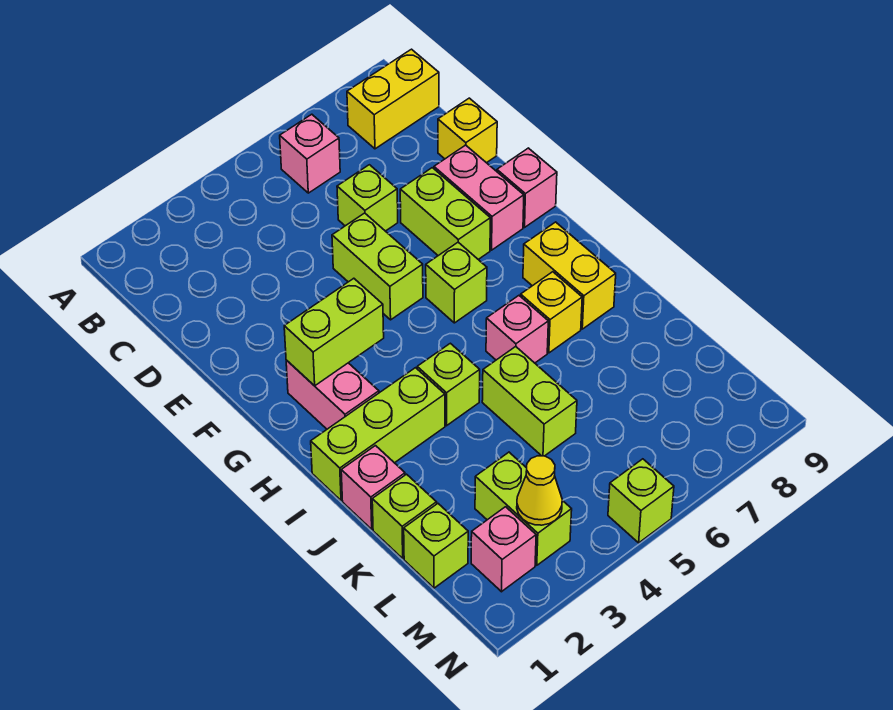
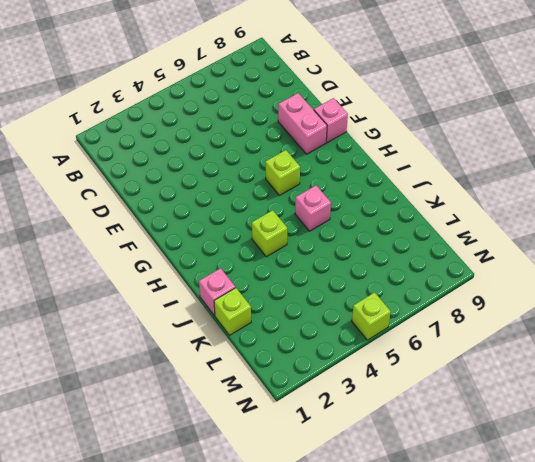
none -> pink 1x1 brick [280,114,340,193]
none -> yellow 1x2 brick [347,49,439,149]
none -> lime 1x1 brick [337,165,398,231]

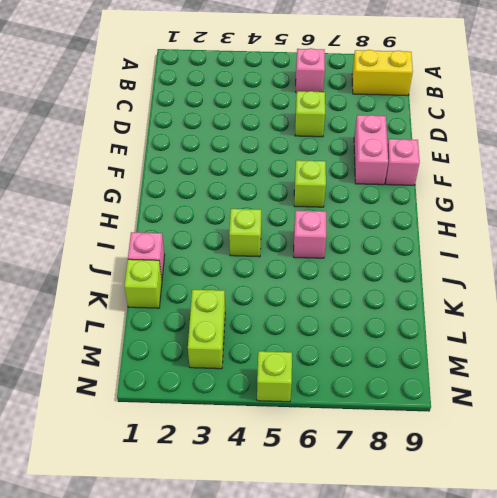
none -> yellow 1x1 brick [438,98,497,163]
none -> lime 1x2 brick [332,213,423,320]
none -> lime 1x2 brick [400,168,490,260]

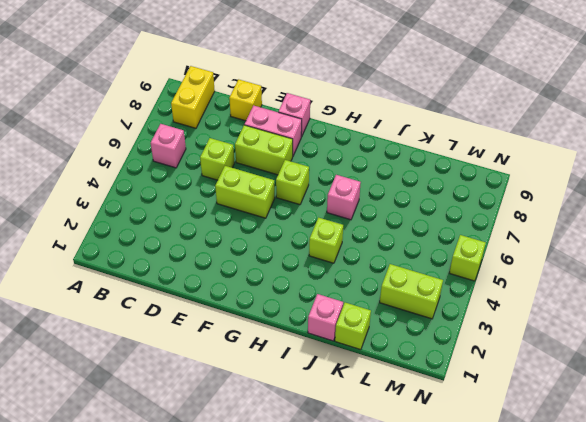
none -> pink 1x2 brick [286,360,379,429]
none -> yellow 1x2 brick [523,222,616,329]
none -> lime 1x3 brick [311,368,445,501]

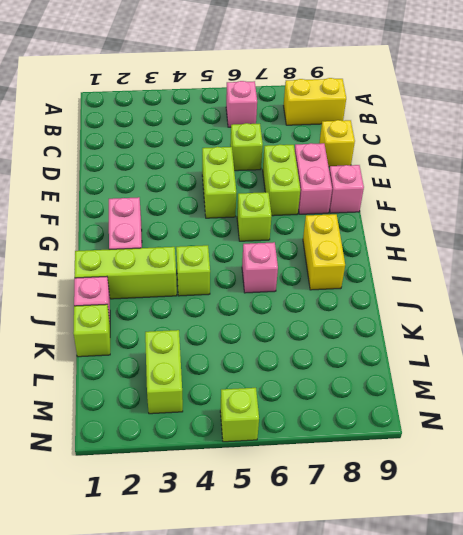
none -> yellow 1x1 brick [521,272,582,353]
none -> lime 1x2 brick [482,347,577,456]
none -> lime 1x1 brick [404,504,468,588]

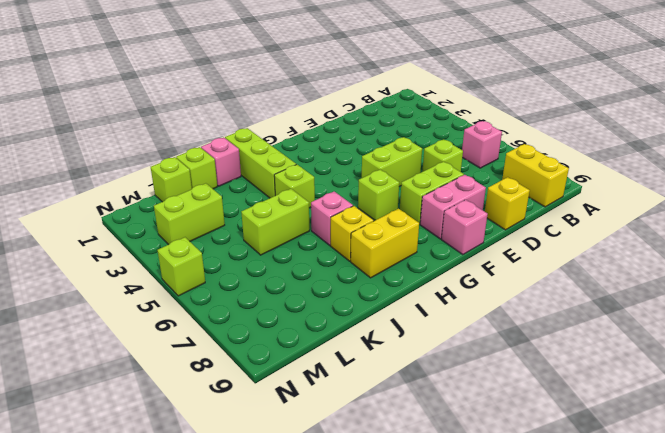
none -> pink 1x2 brick [286,360,379,429]
none -> pink 1x1 brick [471,507,536,592]
none -> lime 1x2 brick [284,278,384,386]

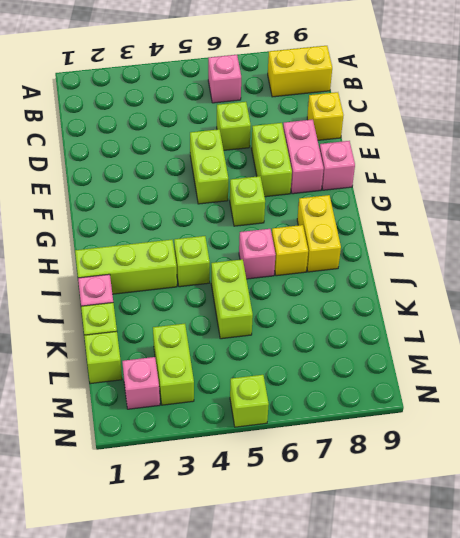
none -> pink 1x2 brick [286,360,379,429]
none -> lime 1x2 brick [284,278,384,386]
none -> yellow 1x1 cone [517,456,562,525]

